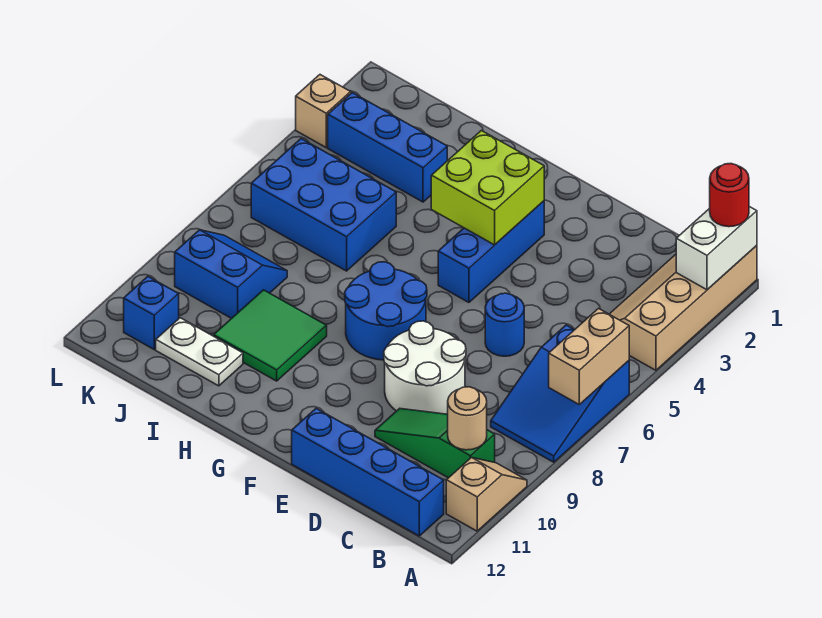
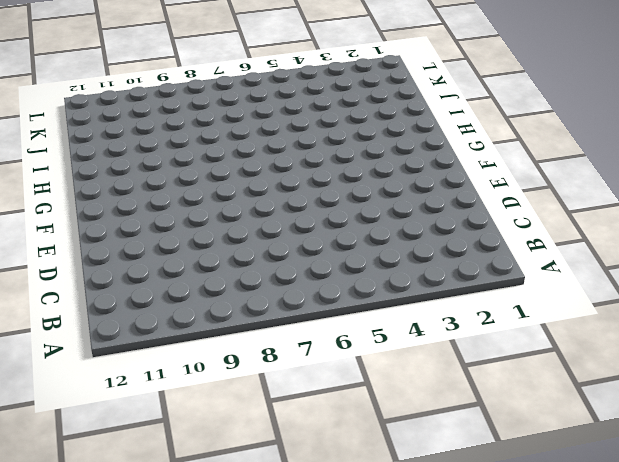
none -> tan 2x4 slope [609,246,757,370]
none -> blue 2x3 slope [491,325,629,462]
none -> tan 1x2 slope [446,457,527,531]

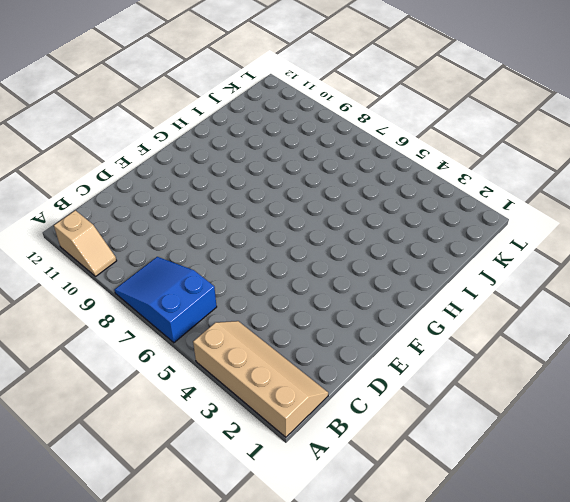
none -> green 1x3 slope [375,408,495,478]
none -> blue 1x4 brick [292,408,444,536]
none -> blue 1x1 round brick [485,293,524,356]

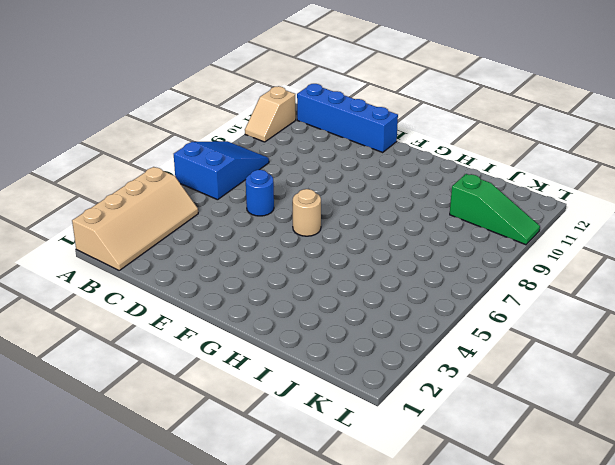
tan 1x1 round brick [293,189,321,236] -> tan 1x1 round brick moved to [448,387,487,450]
green 1x3 slope [450,174,540,245] -> green 1x3 slope moved to [375,408,495,478]
none -> white 2x2 round brick [384,321,466,414]
none -> blue 1x3 brick [438,201,544,302]
none -> blue 2x2 round brick [345,262,427,360]

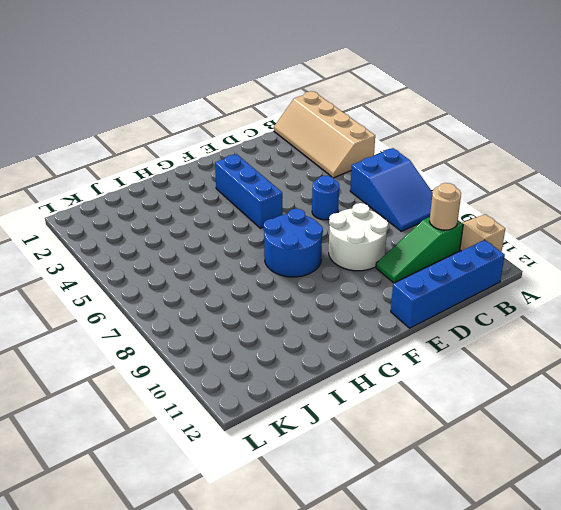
none -> green 2x2 tile [214,290,327,381]
none -> blue 1x3 brick [328,93,447,202]
none -> blue 2x3 brick [251,139,396,271]

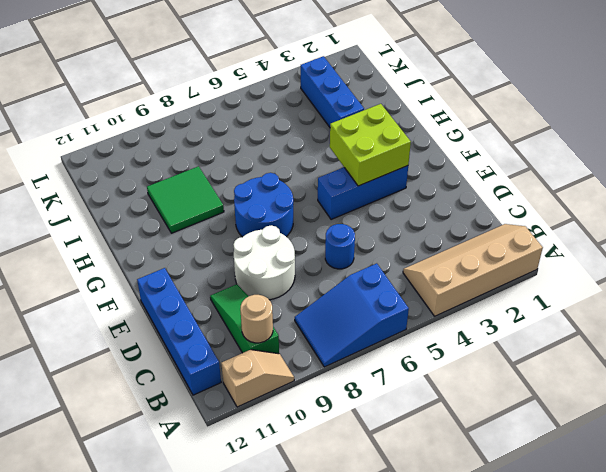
none -> blue 2x3 brick [251,139,396,271]
none -> white 1x2 plate [156,318,243,386]
none -> blue 2x2 slope [175,230,287,319]

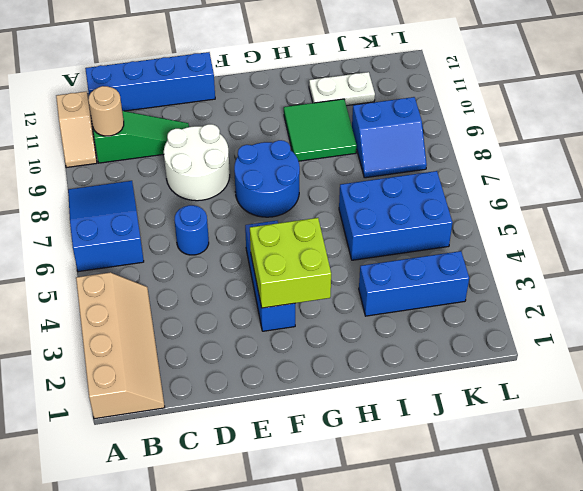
none -> blue 1x1 brick [124,277,179,349]
none -> tan 1x1 brick [296,75,351,147]
none -> white 1x2 brick [676,207,757,290]

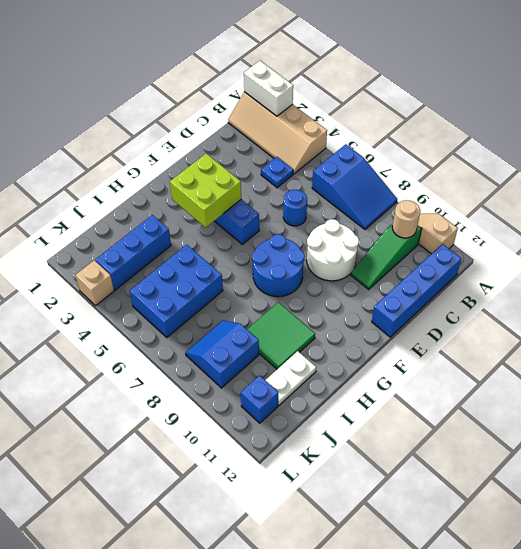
blue 1x1 plate [261,157,293,188] -> none
none -> tan 1x2 brick [549,309,629,404]
none -> red 1x1 round brick [710,164,749,227]

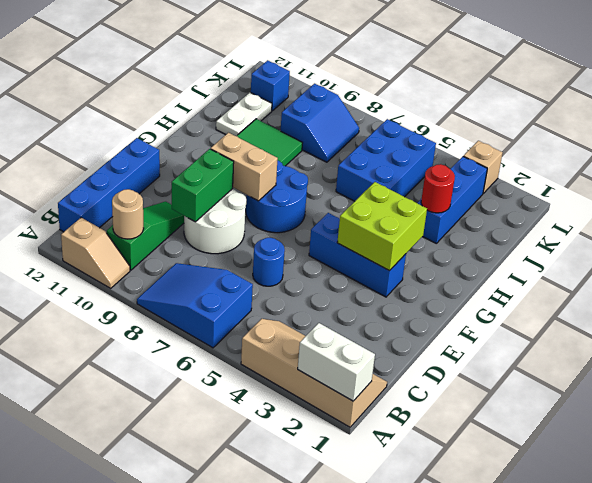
green 1x2 brick [172,149,234,222] -> none
tan 1x2 brick [211,133,278,201] -> tan 1x2 brick moved to [549,309,629,404]
red 1x1 round brick [421,164,455,213] -> red 1x1 round brick moved to [710,164,749,227]

